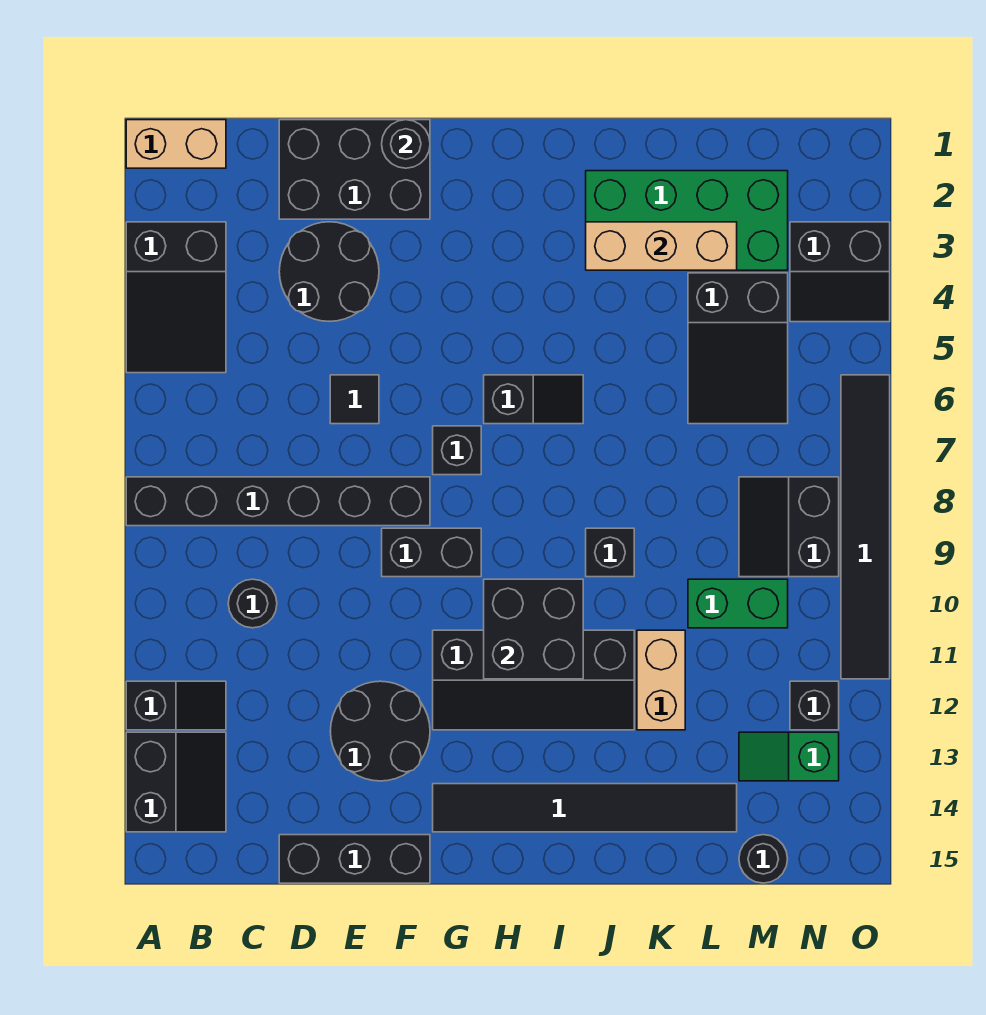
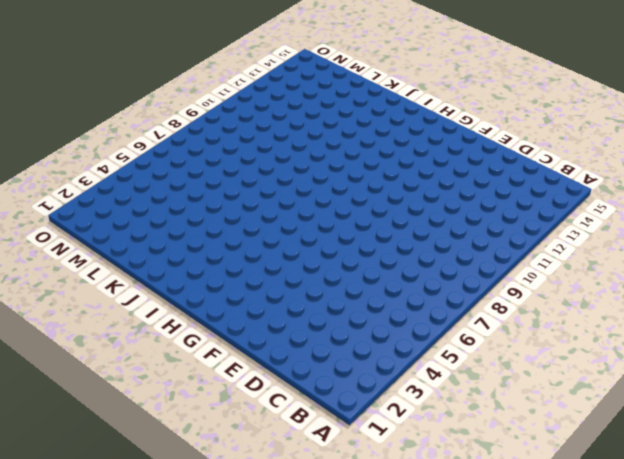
none -> tan 1x2 brick [126,120,226,168]
none -> black 2x3 slope [126,222,226,373]
none -> black 1x6 brick [126,477,430,526]
none -> black 1x2 slope [126,681,226,730]

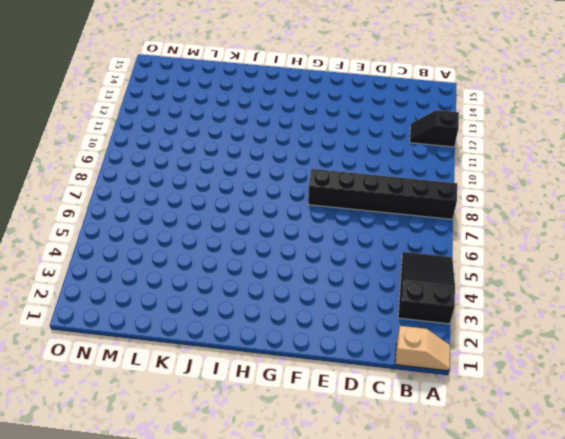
tan 1x2 slope [395,326,450,371] -> tan 1x2 brick [126,120,226,168]
none -> black 2x2 slope [126,732,226,832]
none -> black 1x1 round brick [228,579,277,628]
none -> black 2x3 brick [279,120,430,219]
none -> black 2x2 round brick [279,222,379,321]

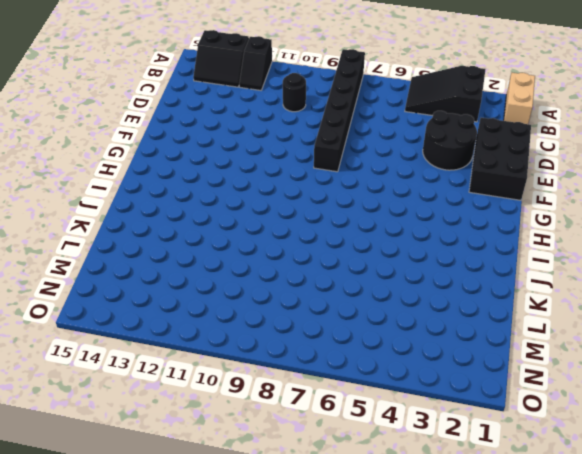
none -> black 1x3 brick [279,835,430,883]
none -> black 1x1 tile [330,375,379,424]
none -> black 2x2 round brick [330,681,430,781]
none -> black 1x2 brick [382,528,481,577]

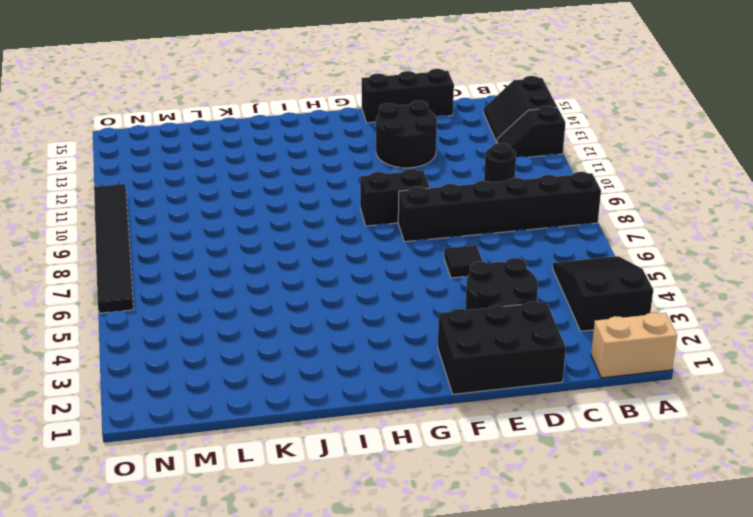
none -> black 1x1 brick [433,426,481,475]
none -> black 2x4 slope [433,630,634,730]
none -> black 1x6 tile [433,784,737,832]
none -> black 1x2 slope [484,375,583,424]

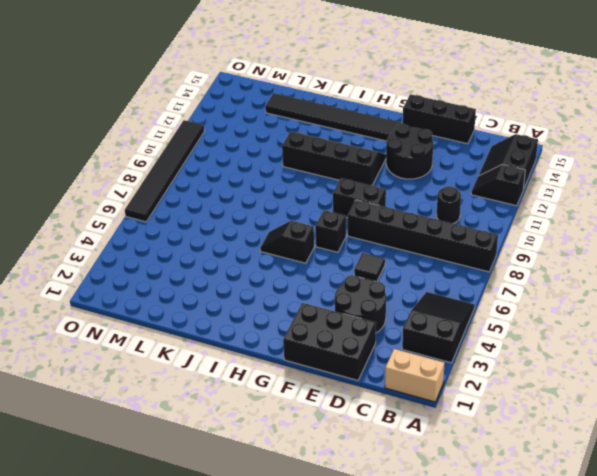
none -> green 2x4 brick [586,171,788,270]
none -> black 1x1 brick [586,528,634,577]
none -> tan 1x2 brick [637,630,685,730]
none -> black 2x3 slope [688,273,788,424]

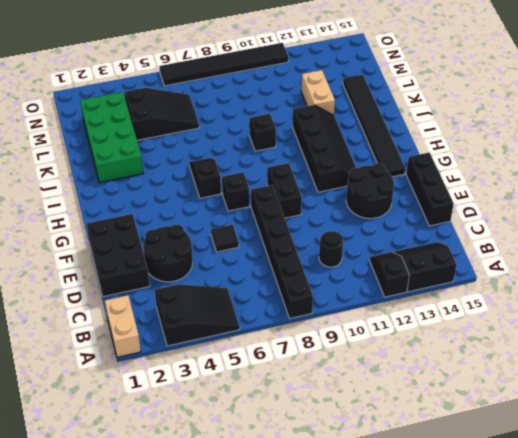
tan 1x2 brick [301,70,335,115] -> tan 1x2 brick turned to [637,630,685,730]
none -> green 1x2 brick [688,579,788,628]
none -> black 2x2 slope [739,477,839,577]
none -> green 1x2 slope [739,732,839,781]
none -> black 1x1 round brick [739,835,788,883]

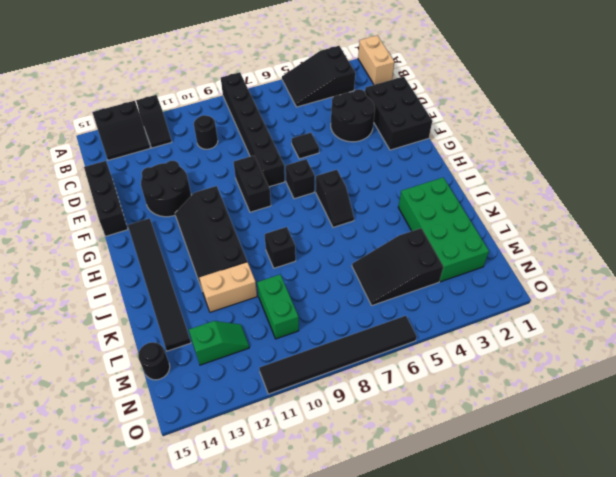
green 1x2 slope [189,321,249,365] -> green 1x2 slope turned to [739,732,839,781]
none -> black 2x2 slope [739,477,839,577]
none -> black 2x2 slope [790,222,890,322]
none -> black 1x1 brick [790,681,839,730]
none -> black 1x1 round brick [382,120,430,168]

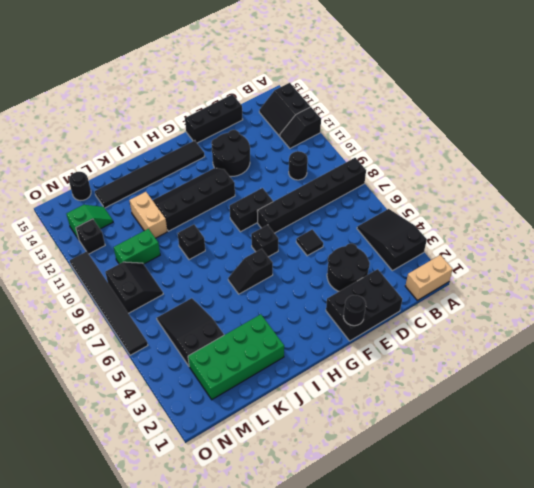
none -> black 2x2 slope [790,222,890,322]
none -> black 2x2 brick [484,579,583,679]
none -> tan 1x3 brick [586,222,737,270]

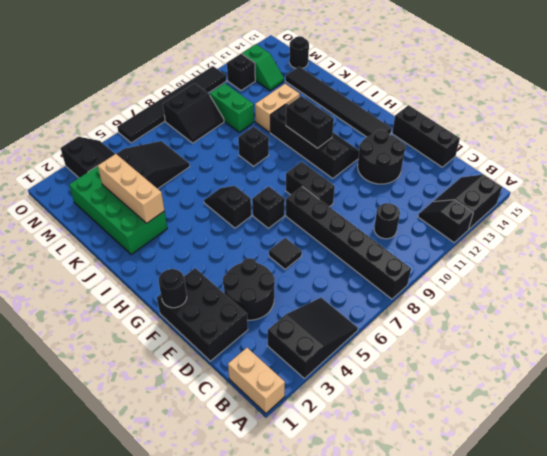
black 1x2 brick [286,96,334,148] -> black 2x2 brick [484,579,583,679]

